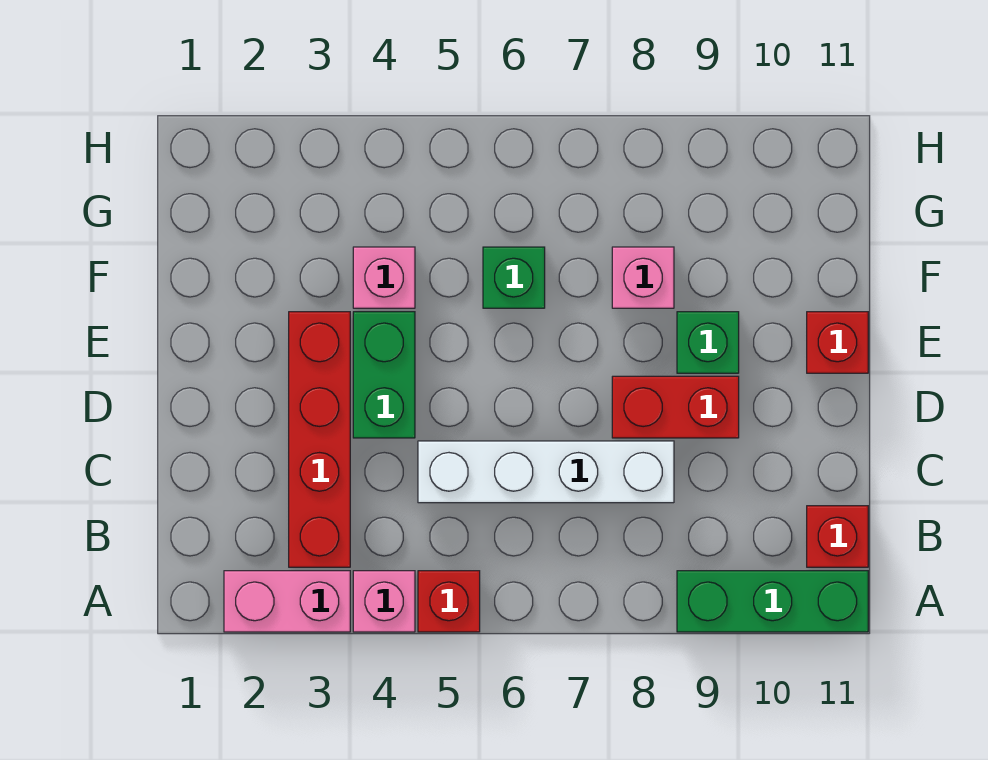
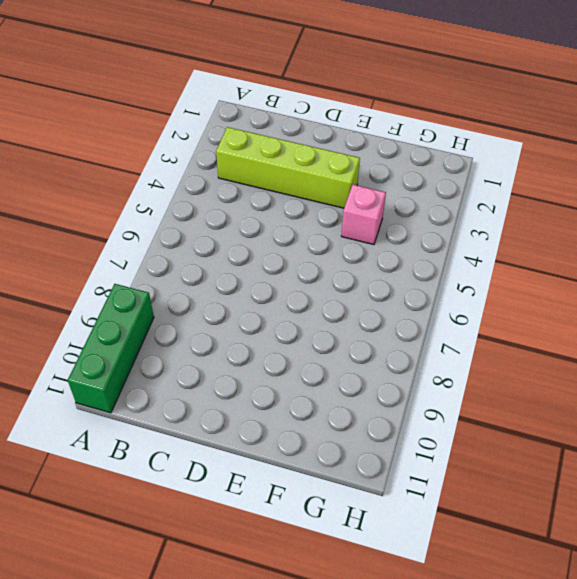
lime 1x4 brick [216,127,360,208] -> red 1x4 brick [289,312,350,567]
none -> pink 1x2 brick [224,571,350,632]
none -> pink 1x1 brick [353,571,415,632]
none -> red 1x1 brick [418,571,480,632]

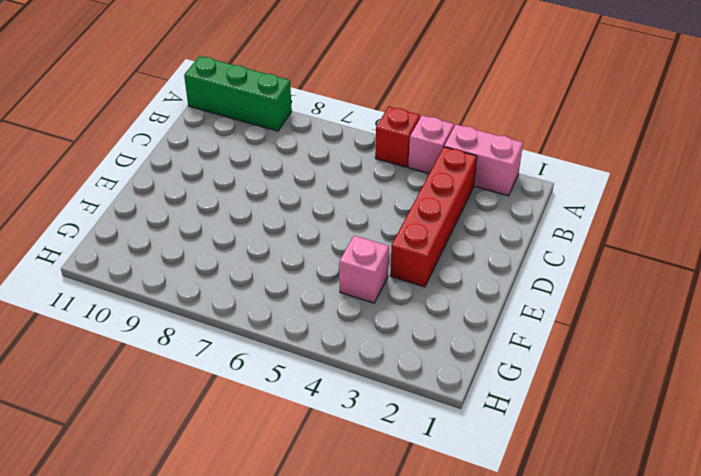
none -> red 1x1 brick [807,506,868,567]
none -> white 1x4 brick [418,441,674,503]
none -> green 1x2 brick [353,312,415,438]

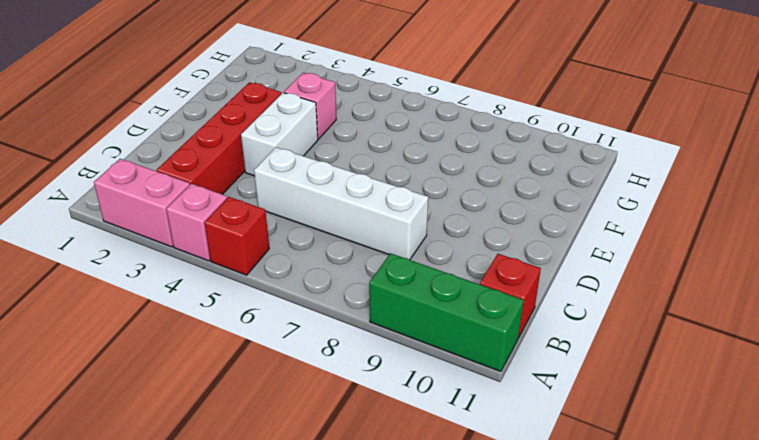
white 1x2 brick [241,93,318,176] -> green 1x2 brick [353,312,415,438]
none -> red 1x2 brick [612,376,739,438]
none -> green 1x1 brick [677,312,739,373]
none -> red 1x1 brick [807,312,868,373]

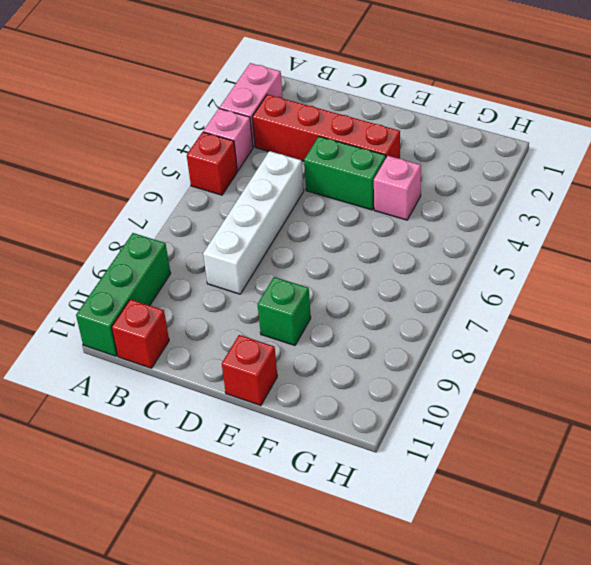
none -> red 1x2 brick [612,376,739,438]
none -> green 1x1 brick [483,247,545,308]
none -> pink 1x1 brick [612,247,674,308]

